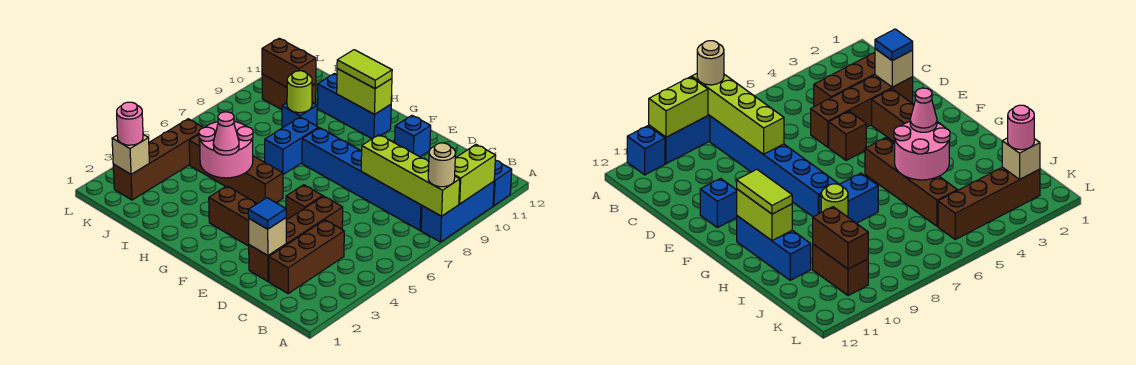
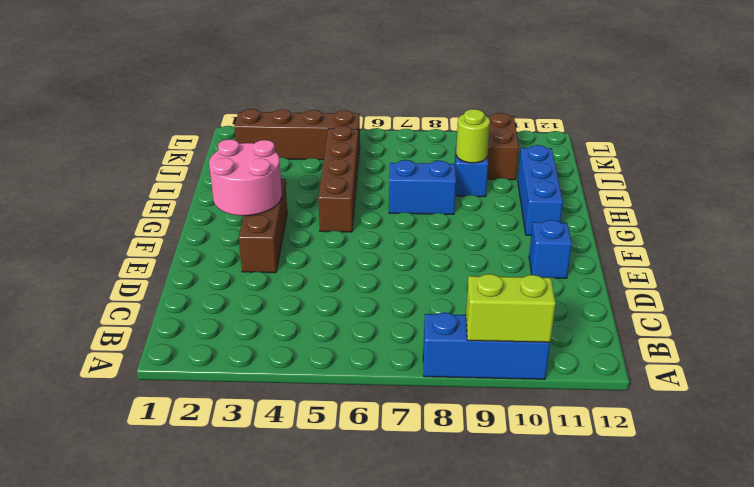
pink 2x2 round brick [209,139,282,216] -> pink 2x2 round brick moved to [199,122,253,178]
none -> blue 1x1 brick [493,160,512,206]
none -> blue 1x6 brick [302,128,422,230]
none -> brown 1x3 brick [269,220,344,293]

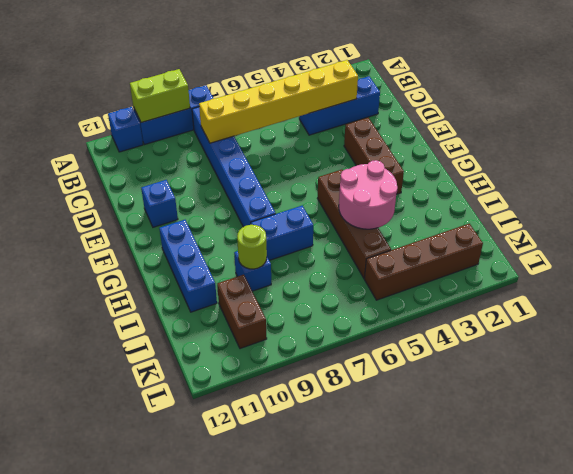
blue 1x3 brick [299,76,380,135] -> brown 1x3 brick [269,220,344,293]
yellow 1x6 brick [199,60,358,143] -> lime 1x4 brick [361,135,460,216]
none -> brown 1x4 brick [249,196,343,281]
none -> brown 1x1 brick [286,185,323,220]
none -> tan 1x1 brick [249,218,286,256]

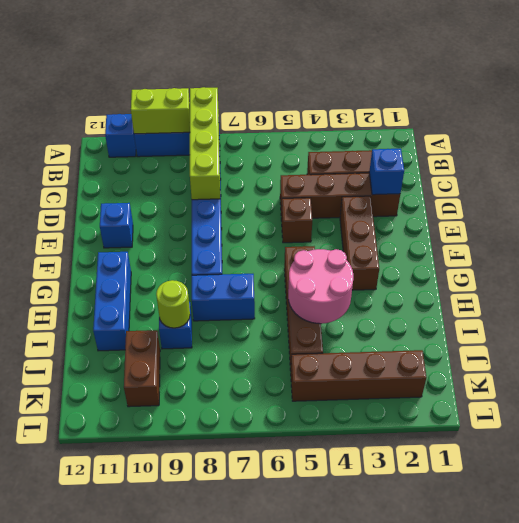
blue 1x1 brick [369,149,404,195] -> tan 1x1 brick [249,218,286,256]
none -> lime 1x2 brick [337,69,392,114]
none -> brown 1x2 brick [262,38,316,87]
none -> tan 1x1 brick [112,135,149,174]

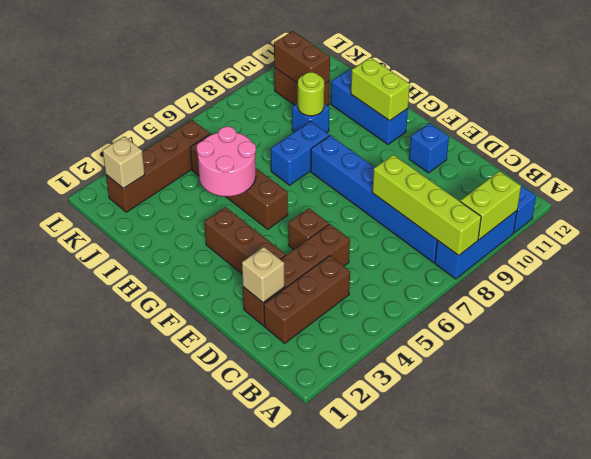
none -> tan 1x1 round brick [428,143,456,187]
none -> blue 1x1 tile [248,198,286,229]
none -> lime 1x2 tile [337,50,392,89]

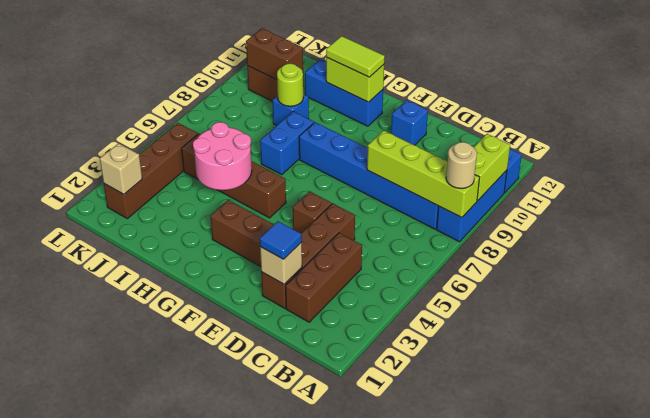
none -> pink 1x1 cone [213,112,239,155]
none -> pink 1x1 round brick [117,102,143,145]

